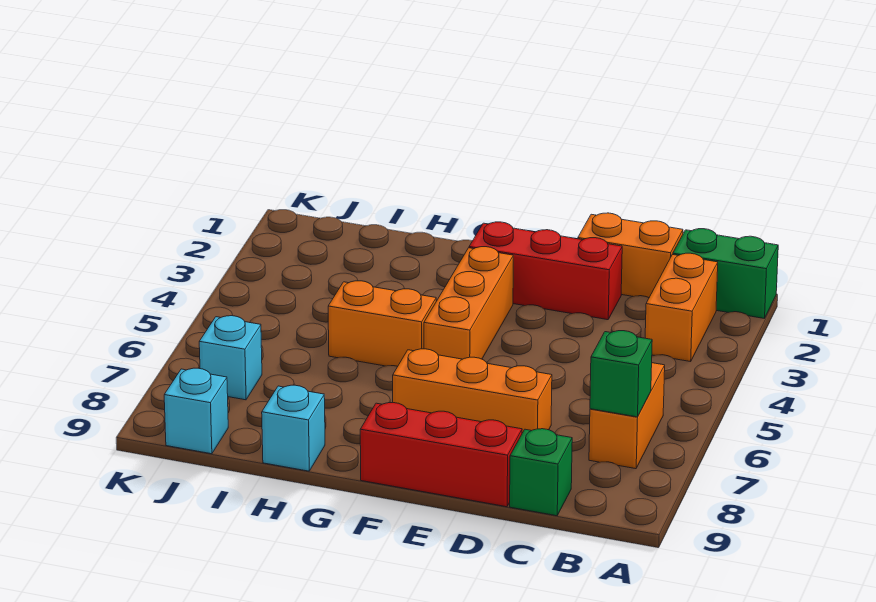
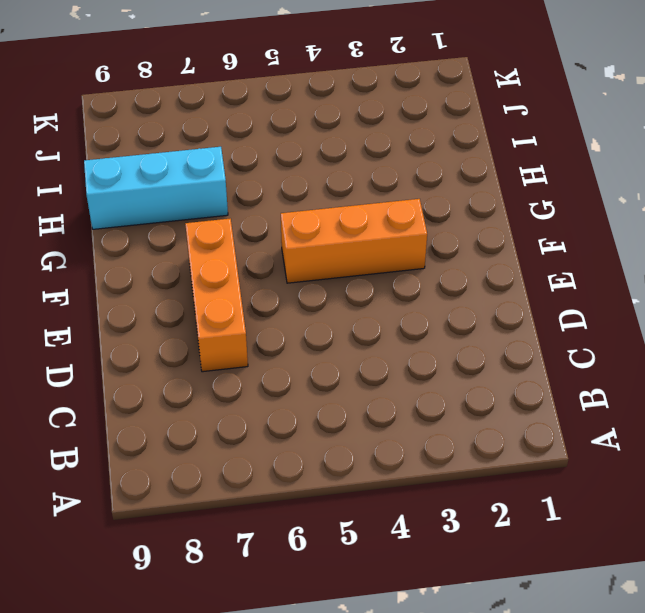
cyan 1x3 brick [84,147,228,229] -> cyan 1x1 brick [262,385,325,471]
none -> green 1x2 brick [673,229,778,318]
none -> orange 1x2 brick [645,253,718,362]
none -> orange 1x2 brick [589,363,665,469]

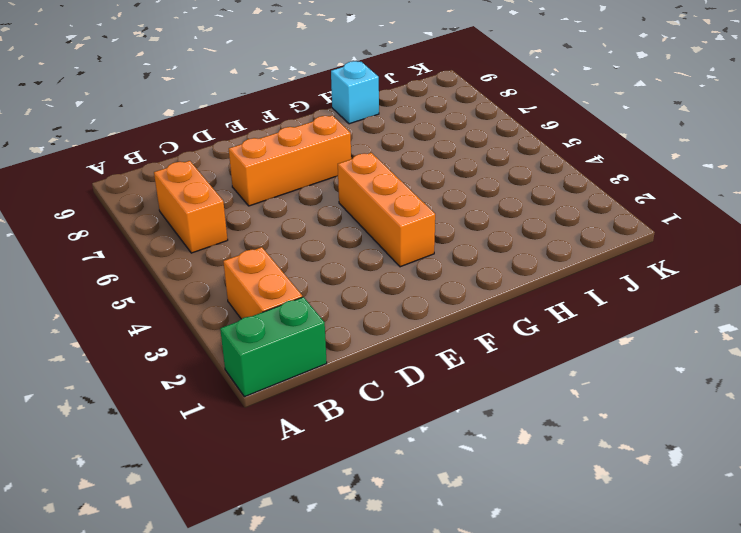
none -> orange 1x2 brick [578,213,683,298]
none -> green 1x1 brick [510,429,572,516]
none -> red 1x3 brick [469,222,622,320]

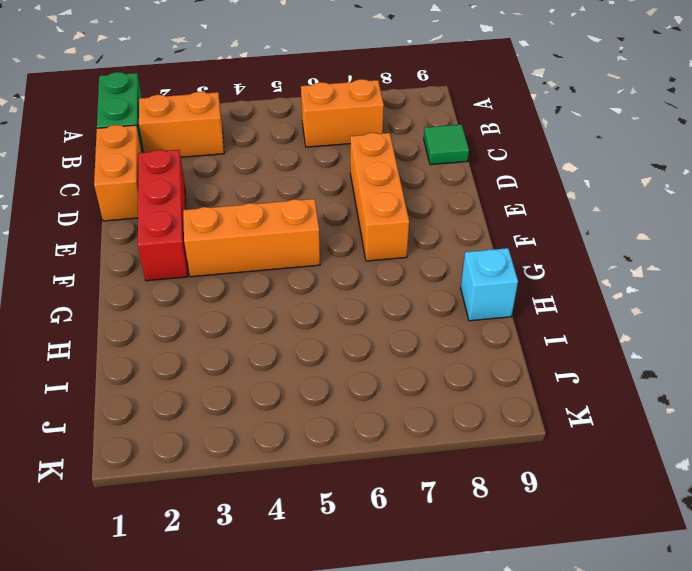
green 1x1 tile [424,125,469,165] -> green 1x1 brick [510,429,572,516]
none -> red 1x3 brick [360,403,522,507]
none -> orange 1x2 brick [328,281,436,366]
none -> cyan 1x1 brick [199,315,262,400]

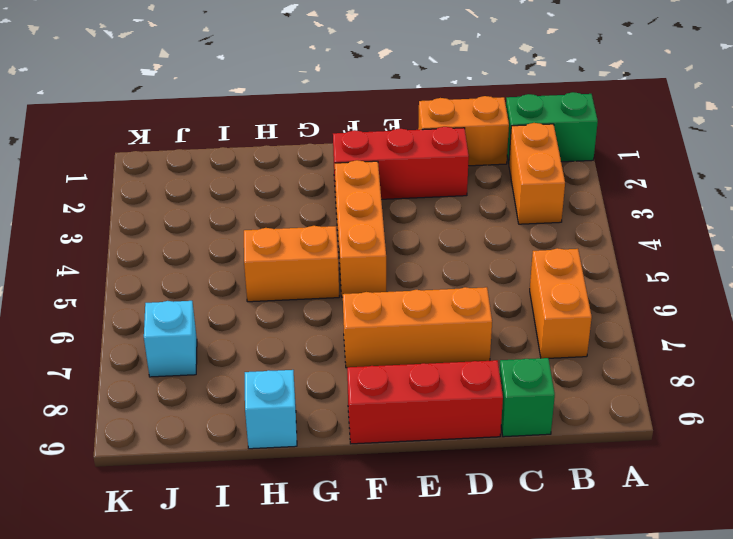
none -> cyan 1x1 brick [164,368,228,454]
none -> green 1x1 brick [590,331,652,417]

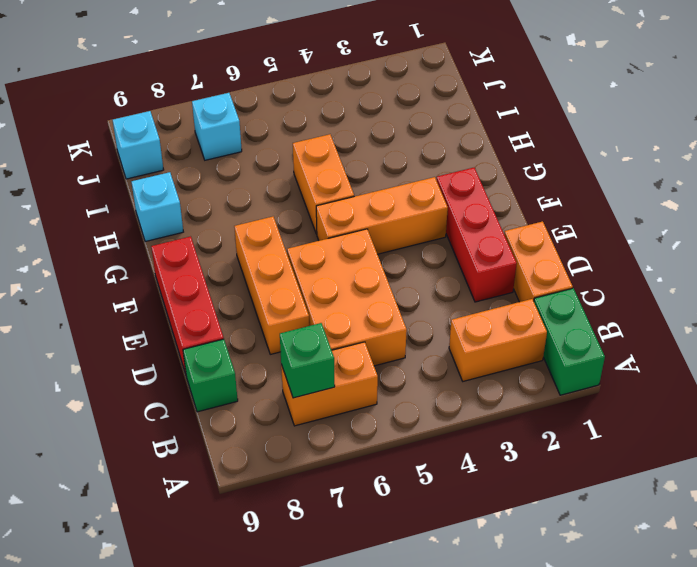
orange 2x3 brick [287,229,407,366] -> none

